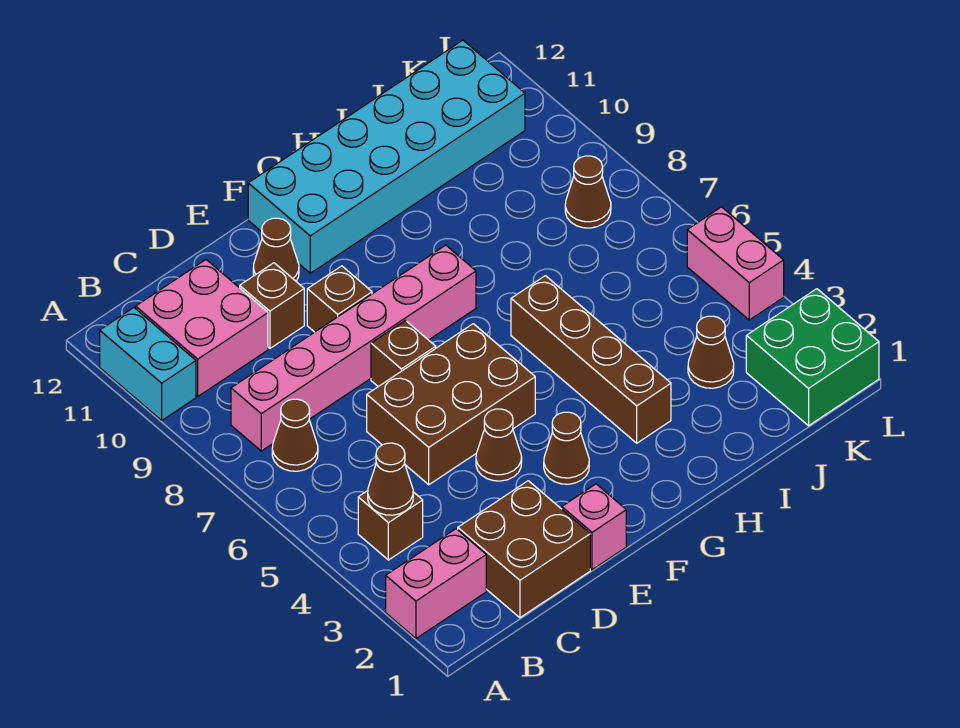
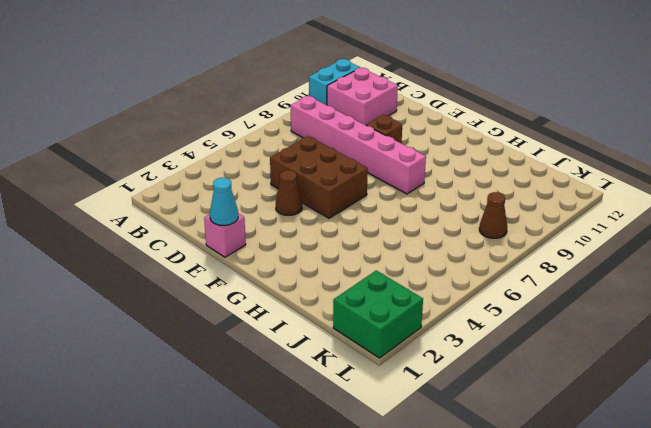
cyan 1x1 cone [210,178,238,225] -> none
none -> pink 1x2 brick [386,529,486,638]
none -> brown 1x1 brick [358,491,423,560]
none -> brown 1x1 cone [272,399,318,471]

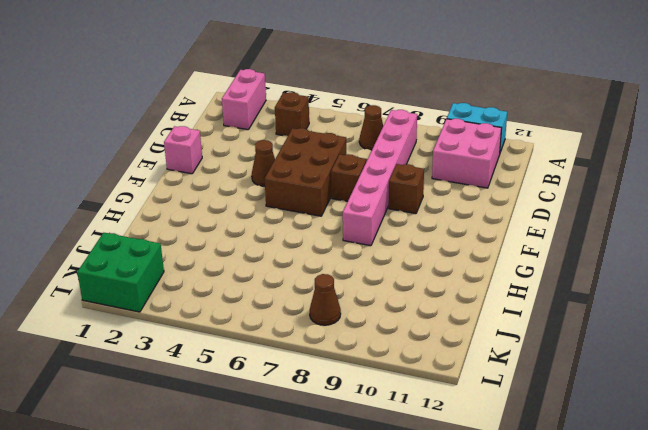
none -> brown 2x2 brick [458,481,590,618]
none -> brown 1x1 brick [240,263,304,348]
none -> brown 1x1 cone [253,218,299,281]

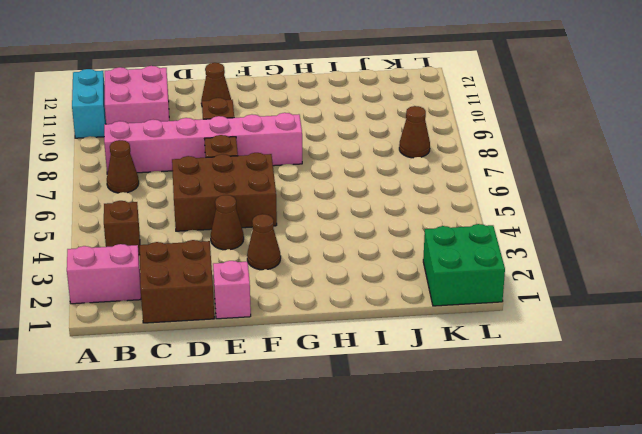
none -> brown 1x1 brick [240,263,304,348]
none -> cyan 2x6 brick [248,40,525,273]
none -> brown 1x4 brick [511,276,671,443]

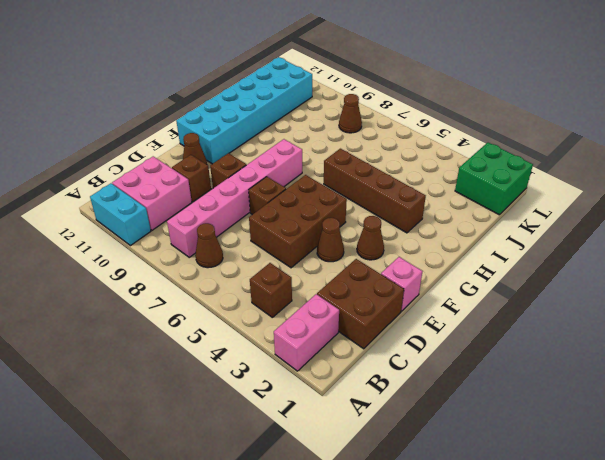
none -> brown 1x1 cone [688,316,734,388]
none -> pink 1x2 brick [687,207,784,320]
none -> brown 1x1 cone [368,443,413,515]

